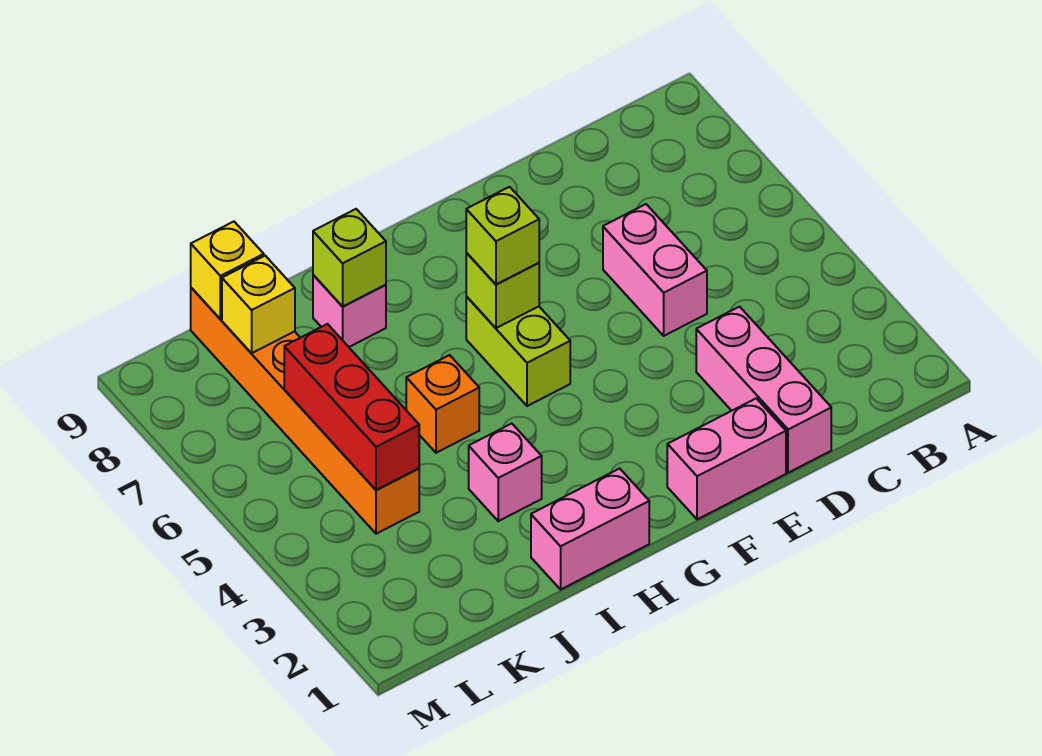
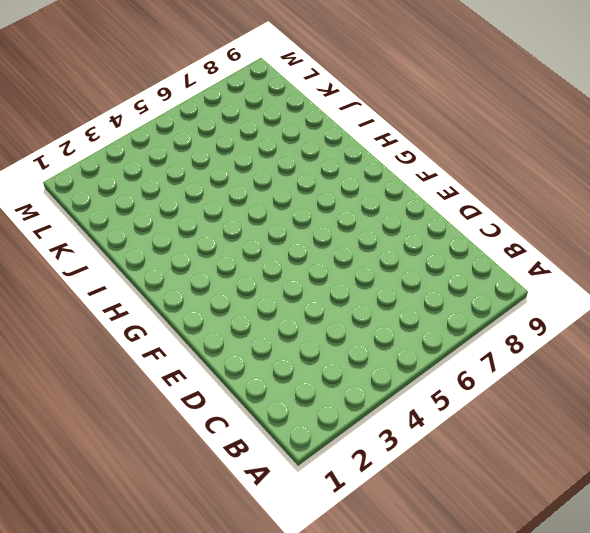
none -> pink 1x3 brick [696,307,831,473]
none -> pink 1x2 brick [603,204,707,336]
none -> pink 1x2 brick [667,398,786,519]

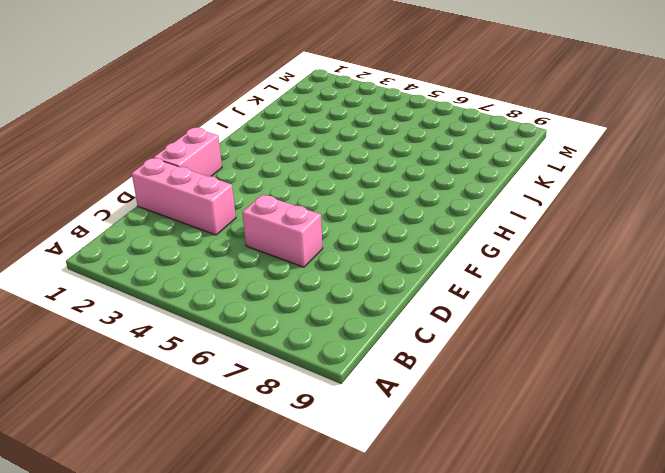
none -> lime 1x2 brick [466,296,570,406]
none -> pink 1x2 brick [531,468,649,589]
none -> pink 1x1 brick [469,424,542,521]

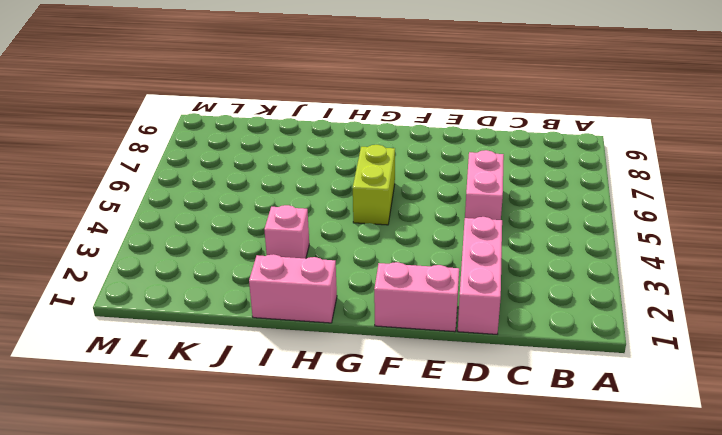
none -> orange 1x1 brick [406,355,479,453]
none -> pink 1x1 brick [313,275,386,347]
none -> orange 1x6 brick [191,288,419,534]

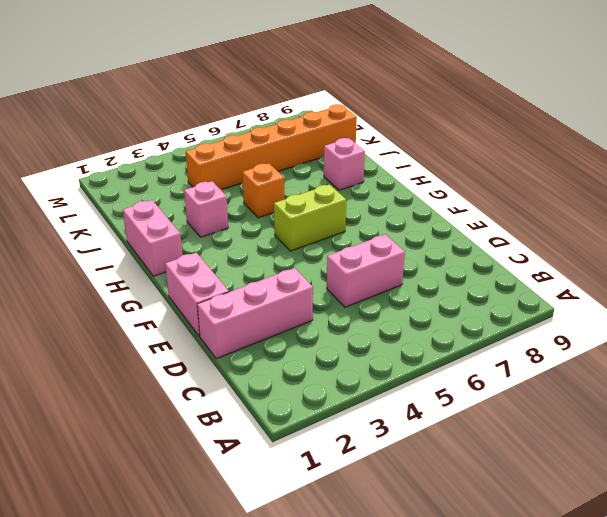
none -> lime 1x1 brick [466,253,539,328]
none -> lime 1x1 brick [313,209,386,307]
none -> red 1x3 brick [284,324,419,490]

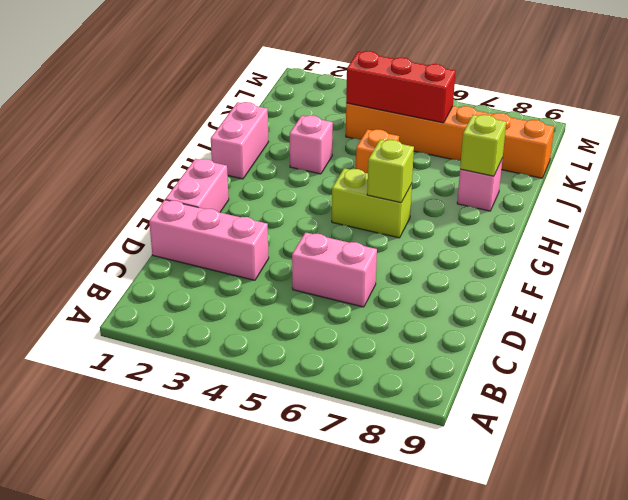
none -> yellow 1x1 brick [222,256,295,353]
none -> yellow 1x1 brick [191,222,264,319]
none -> lime 1x1 brick [466,187,539,285]

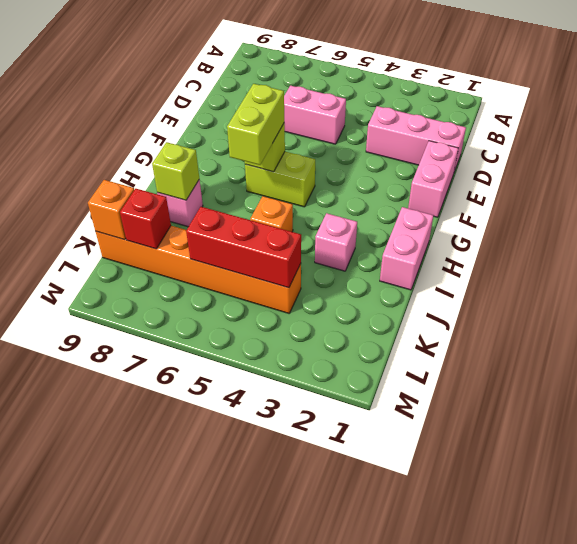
lime 1x2 brick [227,84,284,165] -> lime 1x1 brick [466,187,539,285]
red 1x1 brick [120,189,171,249] -> yellow 1x1 brick [222,256,295,353]
orange 1x1 brick [88,180,134,240] -> yellow 1x1 brick [191,222,264,319]

